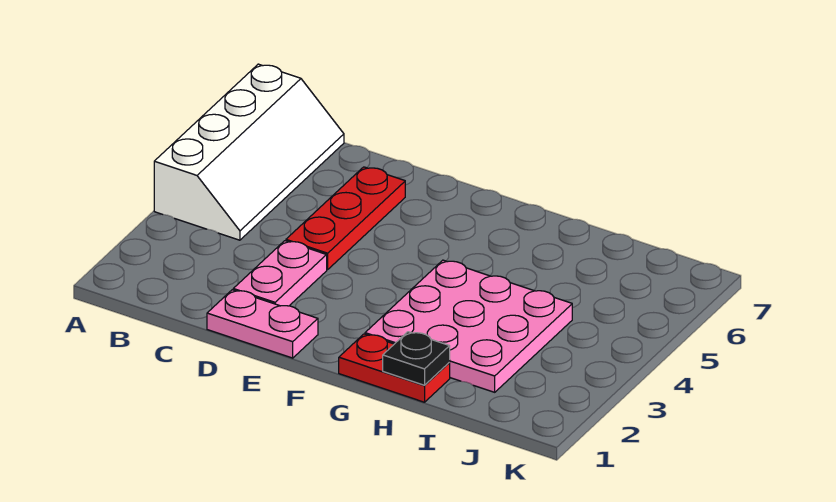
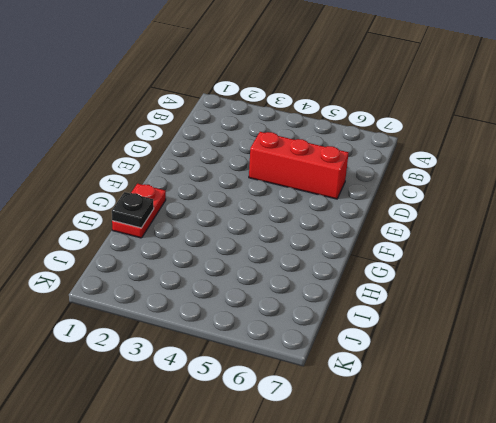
red 1x3 brick [249,132,349,199] -> red 1x3 plate [286,167,405,270]
none -> white 2x4 slope [154,64,344,240]
none -> pink 1x2 plate [207,290,318,358]

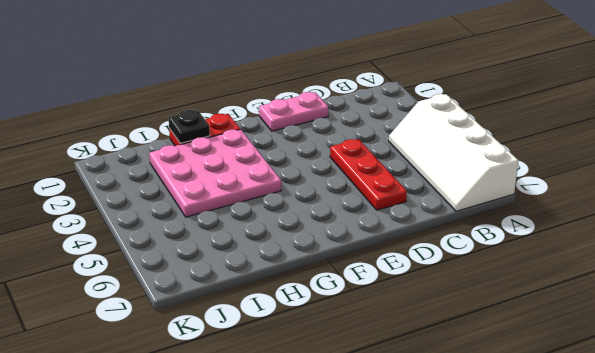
none -> pink 1x2 plate [233,241,327,306]

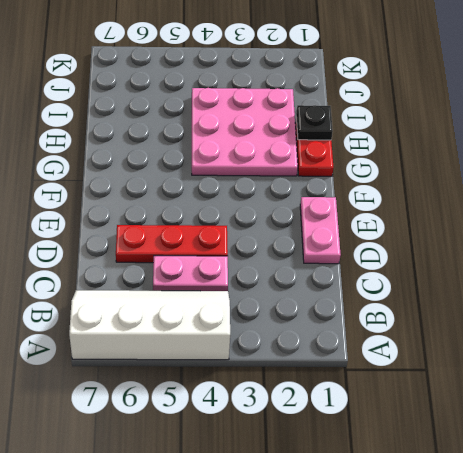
pink 1x2 plate [153,256,228,291] -> pink 1x2 plate moved to [233,241,327,306]

